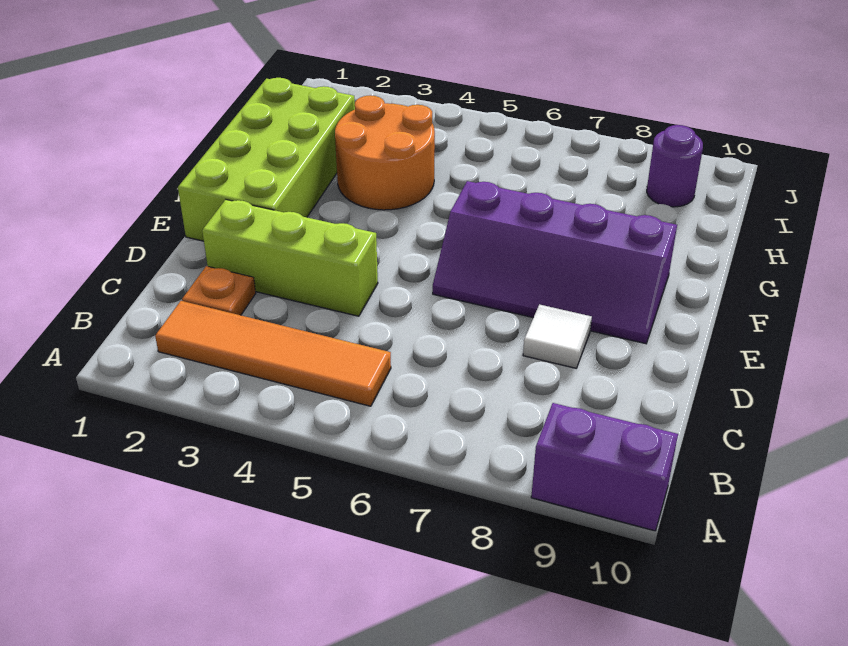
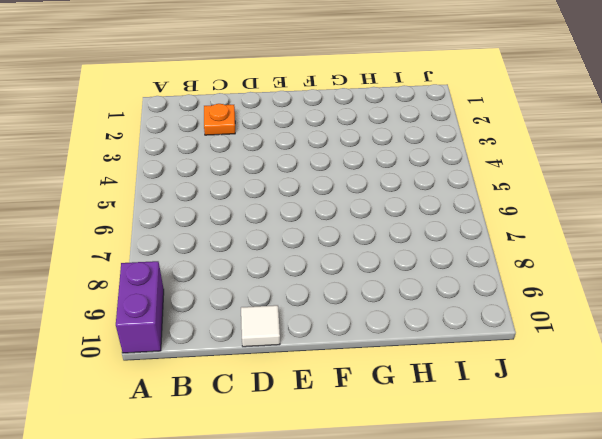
white 1x1 tile [241,305,280,347] -> white 1x1 tile moved to [523,304,592,368]
none -> orange 1x4 tile [155,301,391,406]
none -> lime 1x3 brick [202,200,378,316]

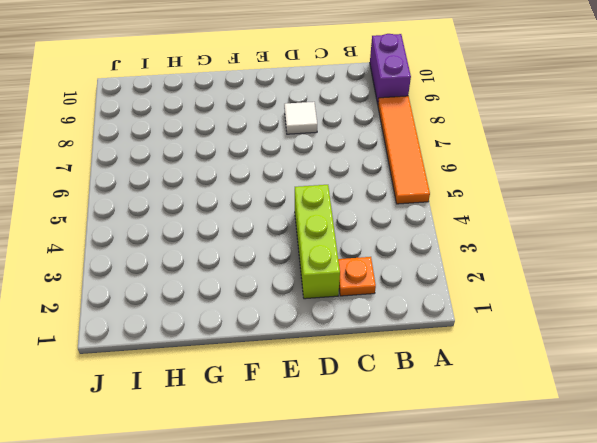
orange 1x4 tile [378,96,430,204] -> orange 1x4 tile moved to [155,301,391,406]
none -> lime 2x4 brick [178,78,355,241]
none -> purple 2x4 slope [433,181,677,344]

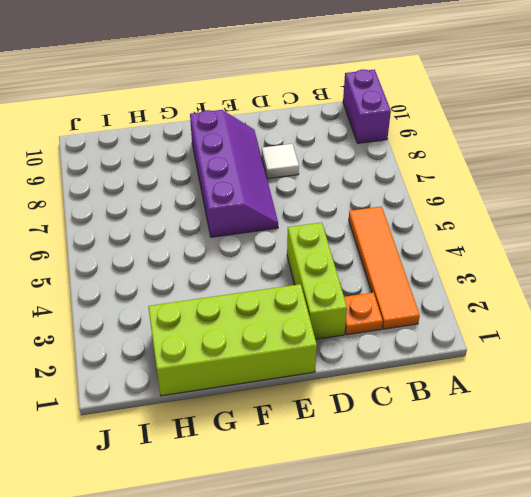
none -> orange 2x2 round brick [335,95,435,210]
none -> purple 1x1 round brick [647,125,703,207]

